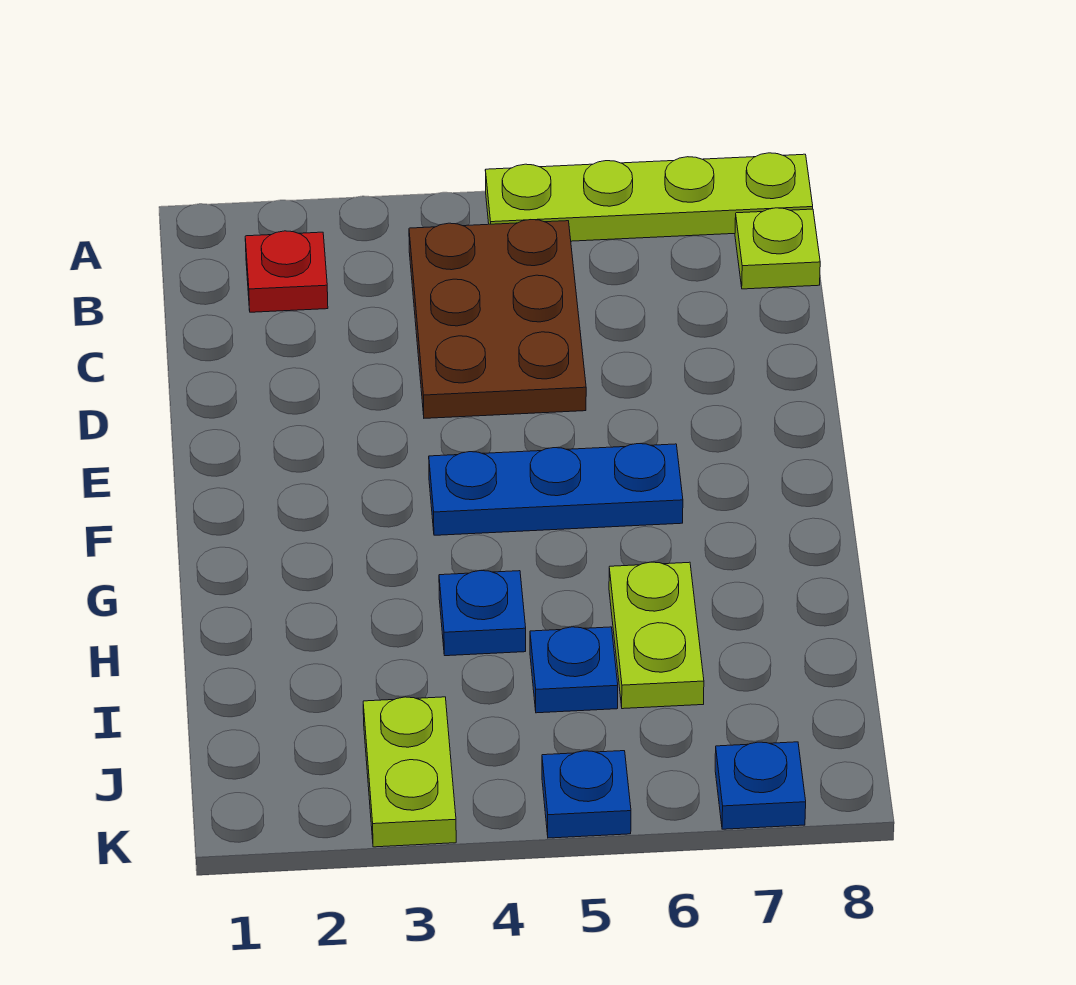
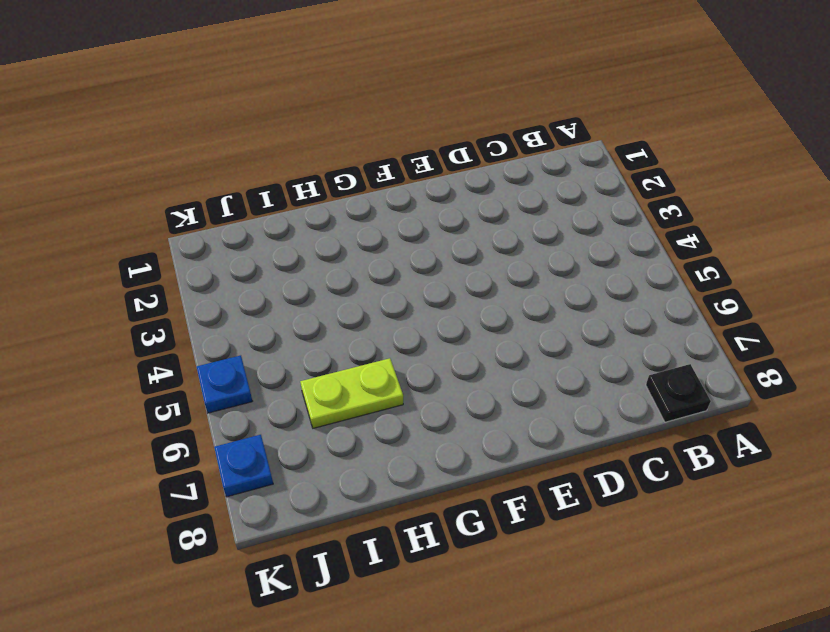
black 1x1 plate [646,364,711,422] -> lime 1x1 plate [735,208,820,289]
none -> lime 1x4 plate [485,153,813,241]
none -> red 1x1 plate [245,231,328,312]

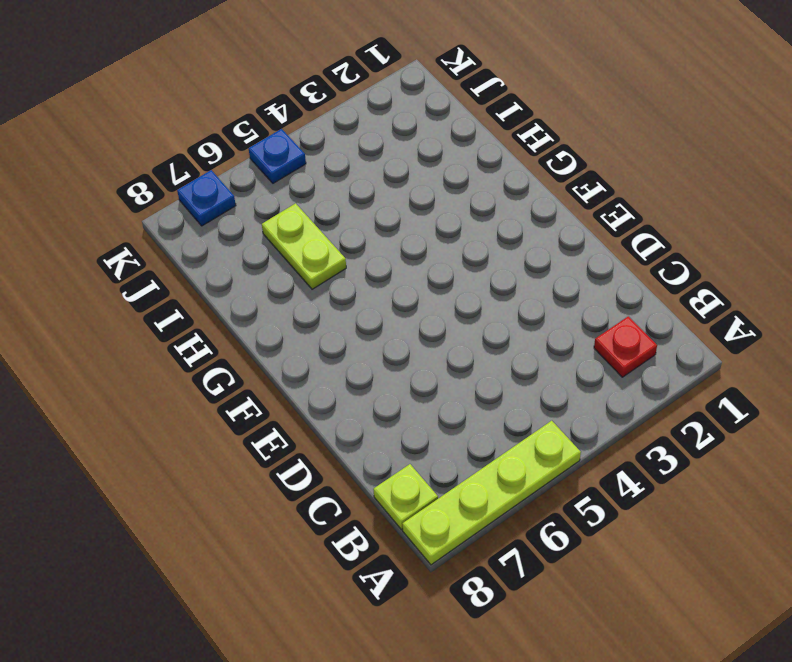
none -> brown 2x3 plate [409,220,586,418]
none -> blue 1x3 plate [429,444,683,535]

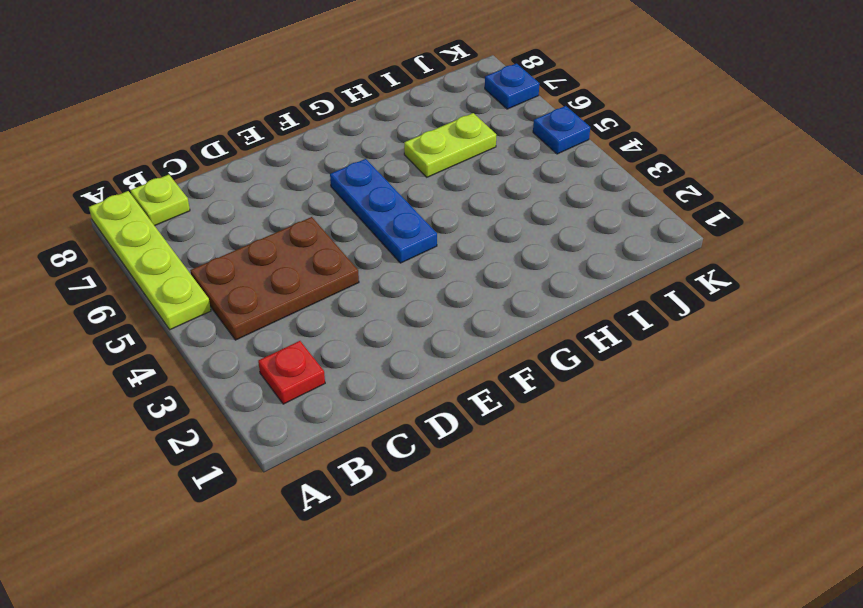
none -> blue 1x1 plate [439,571,526,656]
none -> blue 1x1 plate [530,627,618,713]

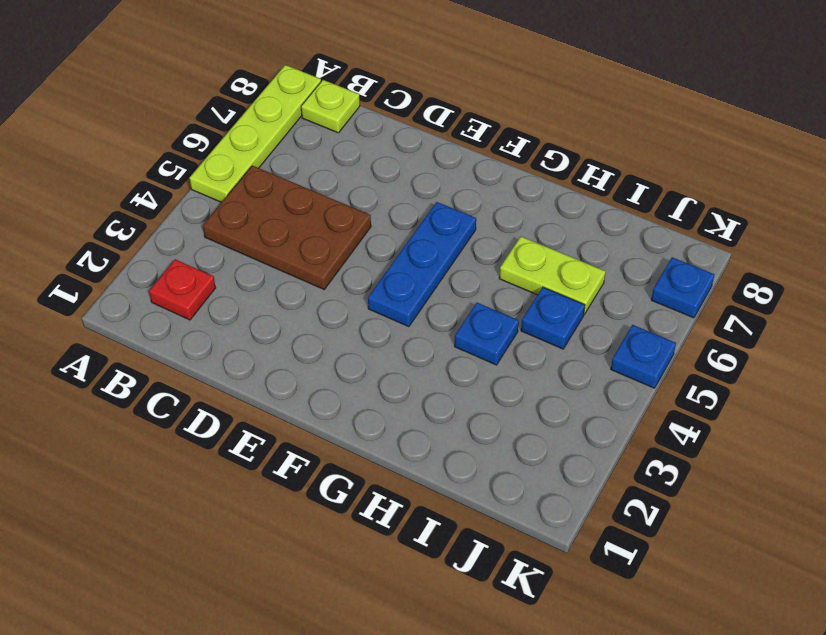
none -> lime 1x2 plate [363,697,456,847]

